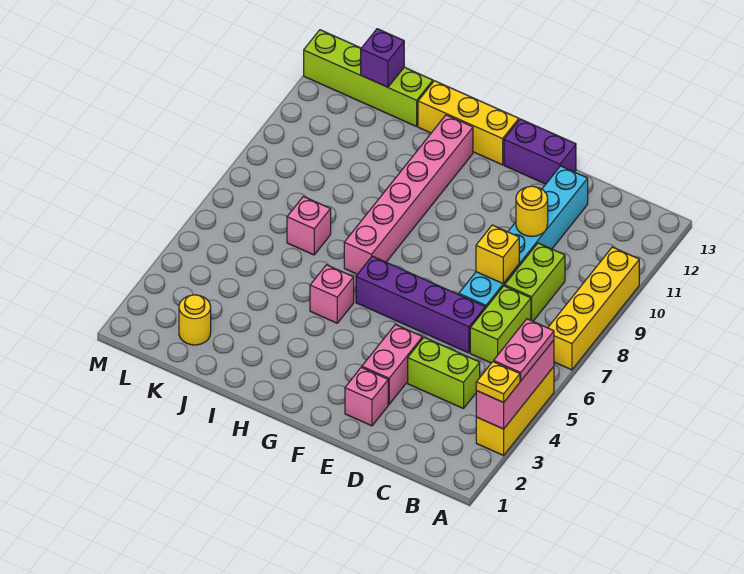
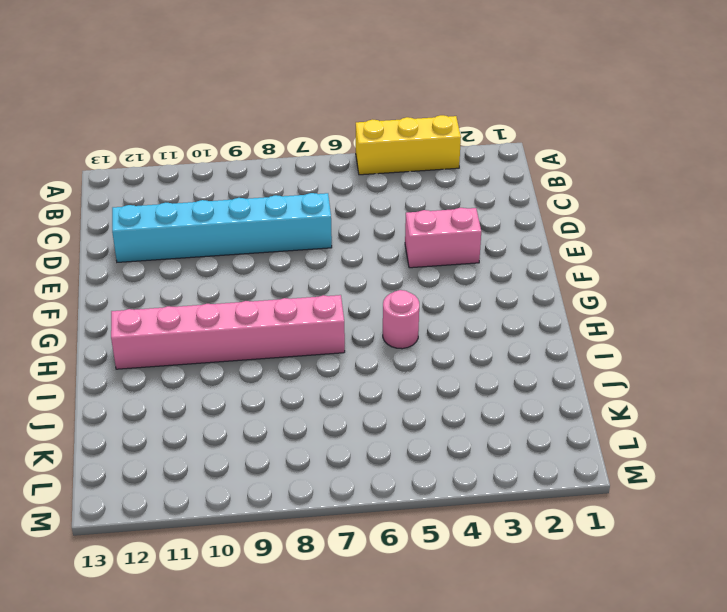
pink 1x1 round brick [383,290,419,349] -> pink 1x1 brick [310,265,354,323]
none -> yellow 1x4 brick [548,247,639,370]
none -> lime 1x2 brick [408,337,480,409]
none -> lime 1x2 brick [470,286,531,363]

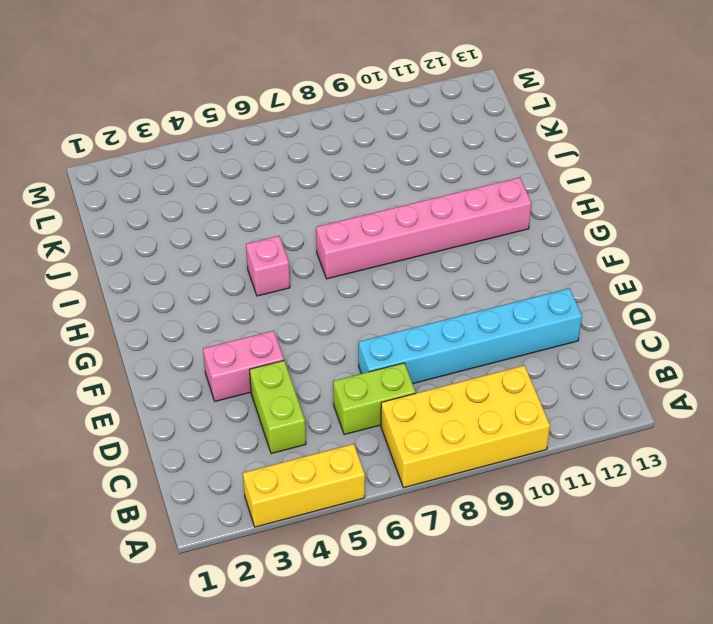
yellow 2x4 brick [381,365,550,488] -> yellow 1x4 brick [548,247,639,370]
none -> lime 1x2 brick [505,243,565,321]
none -> purple 1x4 brick [356,256,485,353]
none -> pink 1x1 brick [345,367,388,426]

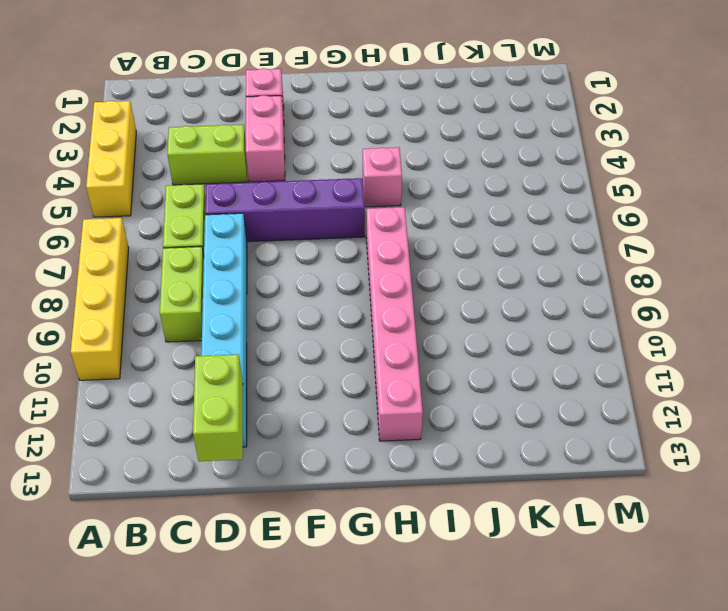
lime 1x2 brick [193,354,243,461] -> none
none -> purple 1x2 brick [504,119,576,184]
none -> yellow 1x3 brick [418,81,519,165]
none -> pink 1x1 brick [287,196,331,255]

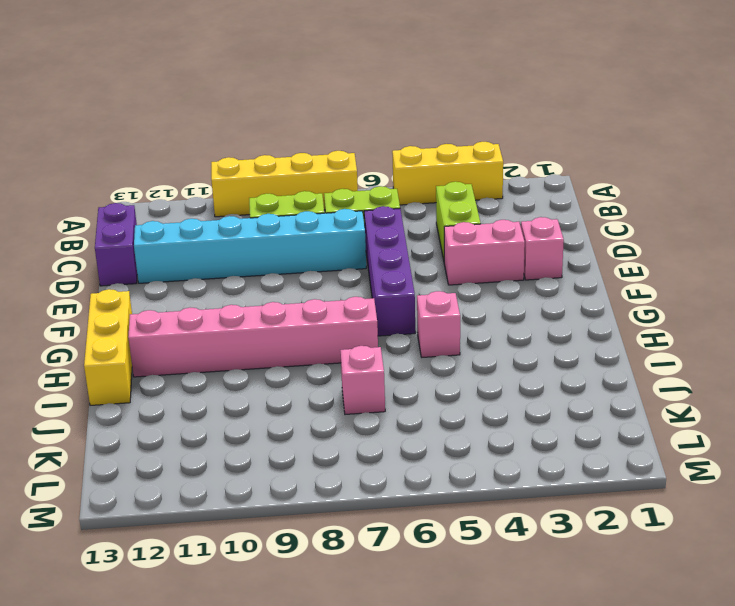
purple 1x2 brick [95,203,137,286] -> purple 1x2 brick moved to [504,119,576,184]
none -> lime 1x4 brick [304,30,433,126]
none -> yellow 1x1 round brick [179,295,211,345]
none -> pink 1x3 brick [476,340,554,429]

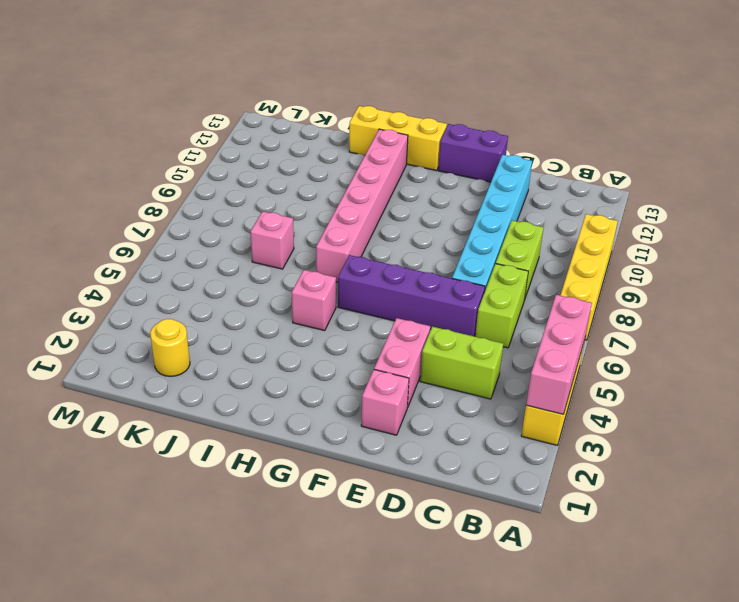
none -> lime 1x4 brick [304,30,433,126]
none -> yellow 1x1 brick [476,225,519,283]
none -> yellow 1x1 round brick [516,186,548,236]

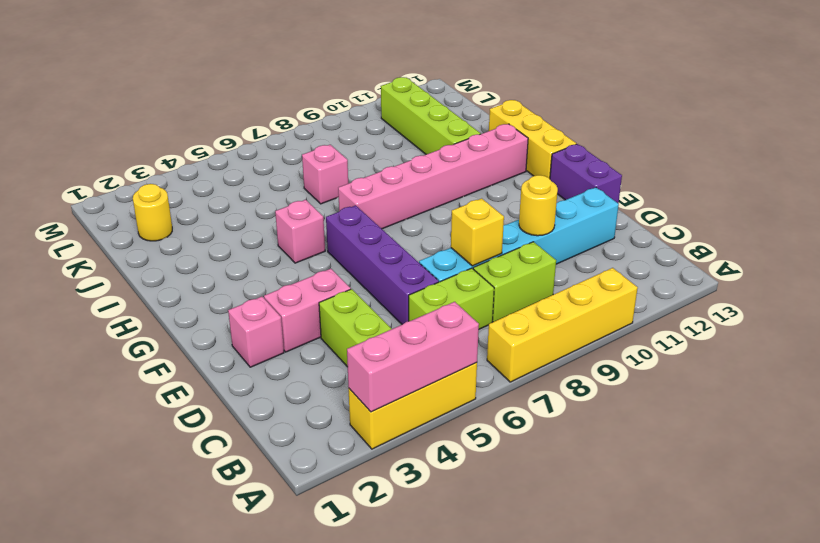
lime 1x4 brick [381,77,481,154] -> lime 1x4 brick moved to [304,30,433,126]
none -> purple 1x1 brick [361,29,404,87]
none -> yellow 1x1 plate [476,362,520,402]
none -> pink 1x2 plate [494,319,554,381]

